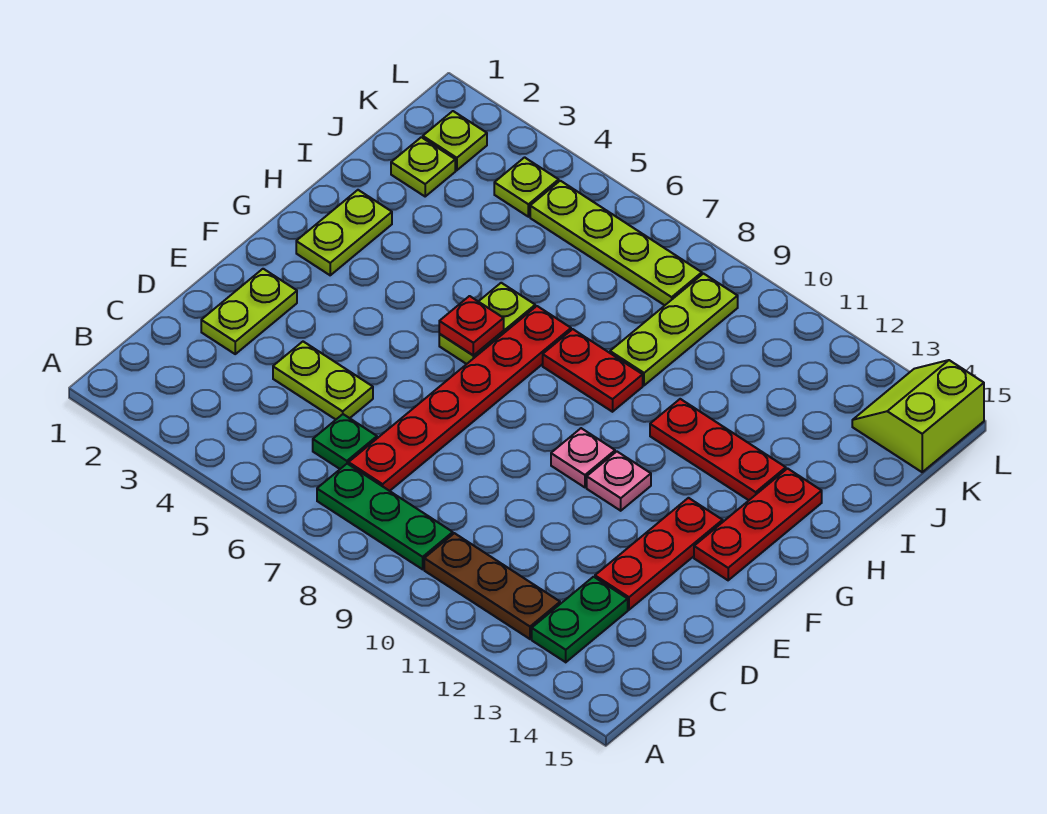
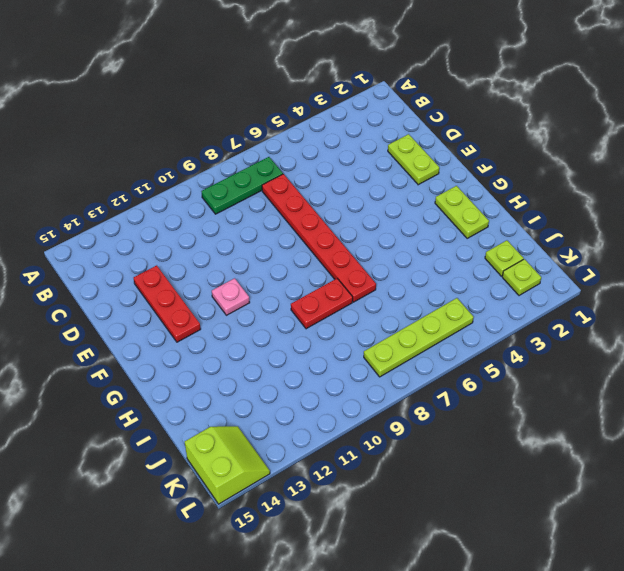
none -> brown 1x3 plate [424,533,560,639]
none -> green 1x2 plate [532,577,628,662]
none -> green 1x1 plate [313,414,377,469]

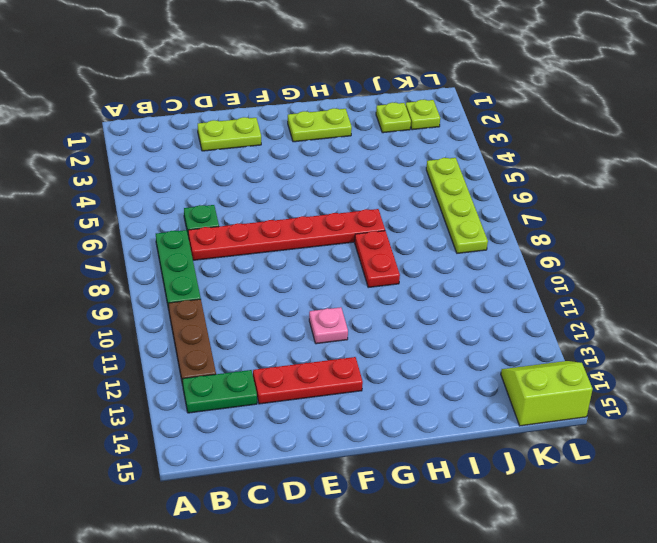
none -> lime 1x2 plate [273,342,373,419]
none -> pink 1x1 plate [551,428,615,487]
none -> red 1x3 plate [694,469,822,580]

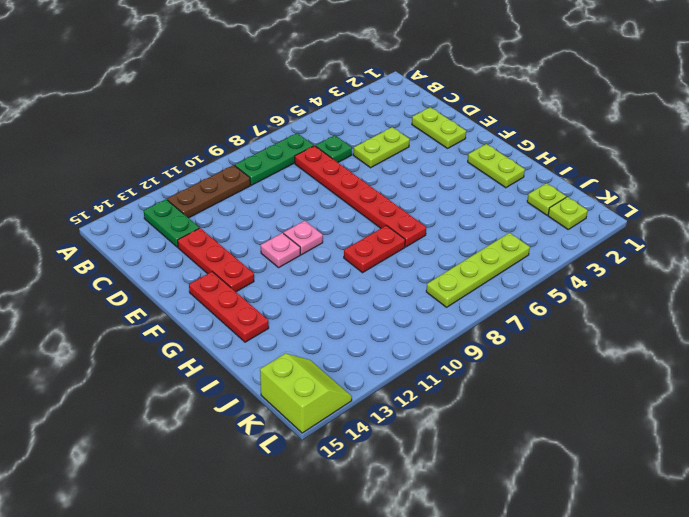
none -> lime 1x2 plate [439,283,535,364]
none -> red 1x3 plate [650,399,786,500]
none -> lime 1x3 plate [610,274,738,385]

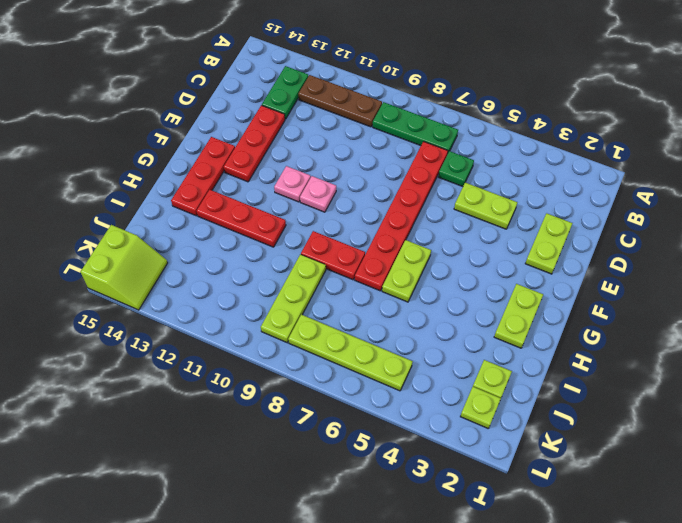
none -> lime 1x1 plate [494,157,559,217]
none -> red 1x1 plate [439,296,504,356]

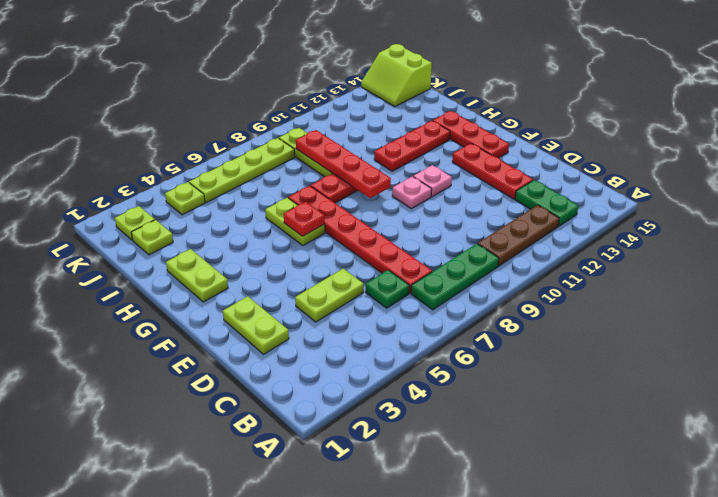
red 1x4 plate [296,130,391,198] -> none

